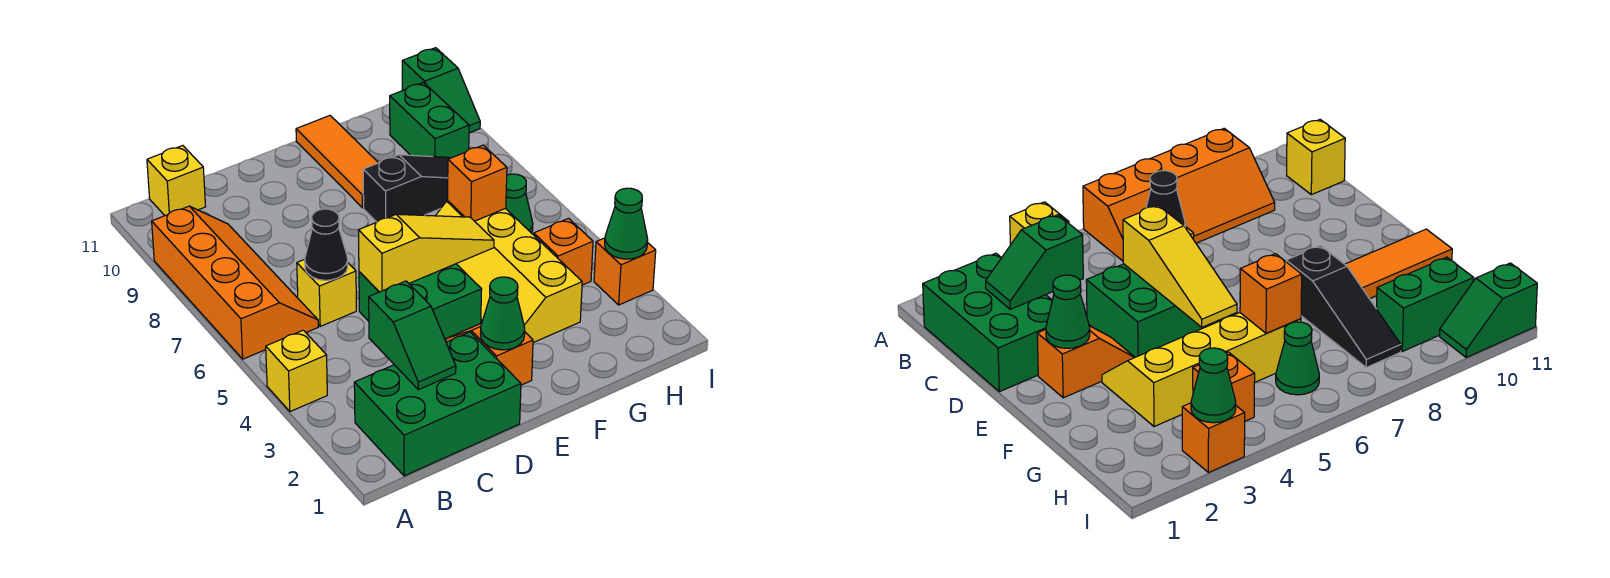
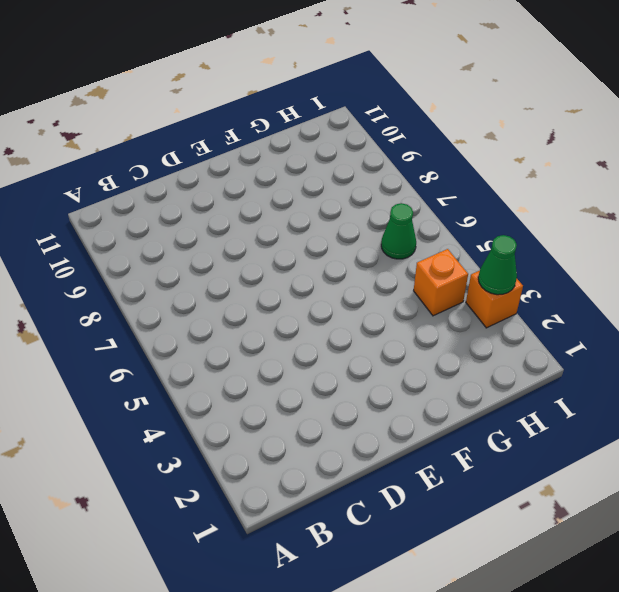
none -> yellow 1x1 brick [266,330,327,412]
none -> orange 2x4 slope [152,206,318,359]
none -> green 2x3 brick [354,332,521,476]

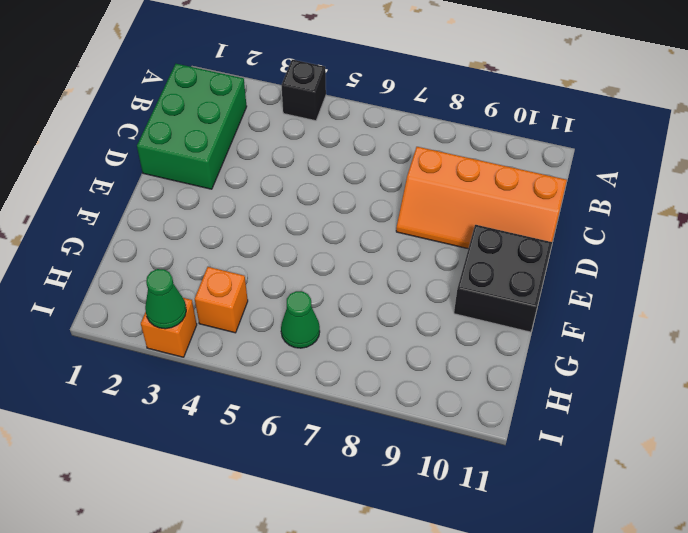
black 1x1 brick [281,60,326,121] -> yellow 1x1 brick [266,330,327,412]
orange 2x4 slope [396,147,567,249] -> orange 2x4 slope moved to [152,206,318,359]
black 2x2 brick [454,225,552,332] -> orange 1x3 tile [296,116,378,208]
none -> yellow 1x1 brick [147,146,206,215]
none -> yellow 1x1 brick [297,259,356,326]
none -> green 2x2 brick [359,264,482,341]

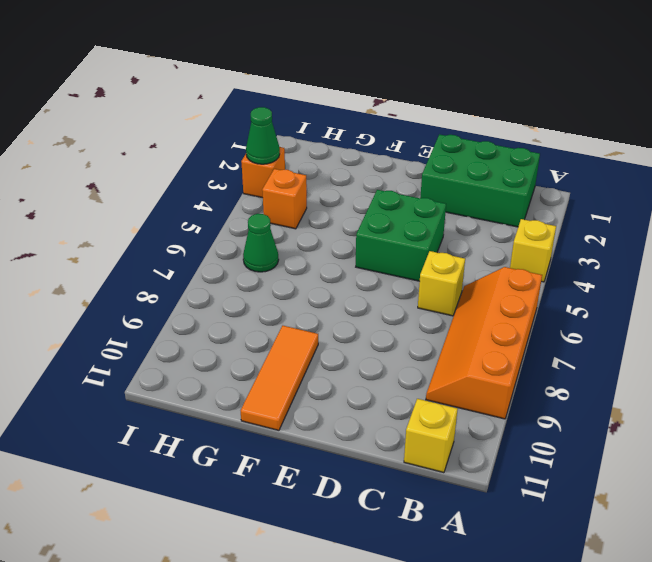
none -> orange 1x2 slope [446,323,533,385]
none -> yellow 2x4 slope [436,201,582,343]
none -> black 1x3 slope [363,155,450,222]

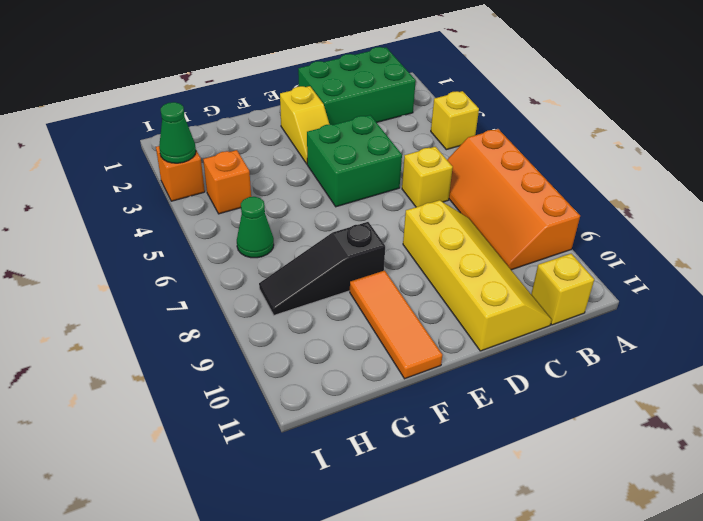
yellow 2x4 slope [403,200,552,351] -> yellow 2x4 slope moved to [436,201,582,343]
yellow 1x2 slope [280,86,330,164] -> orange 1x2 slope [446,323,533,385]
none -> green 1x2 brick [390,83,469,158]
none -> green 1x2 slope [402,48,480,133]
none -> green 1x2 slope [369,281,456,390]

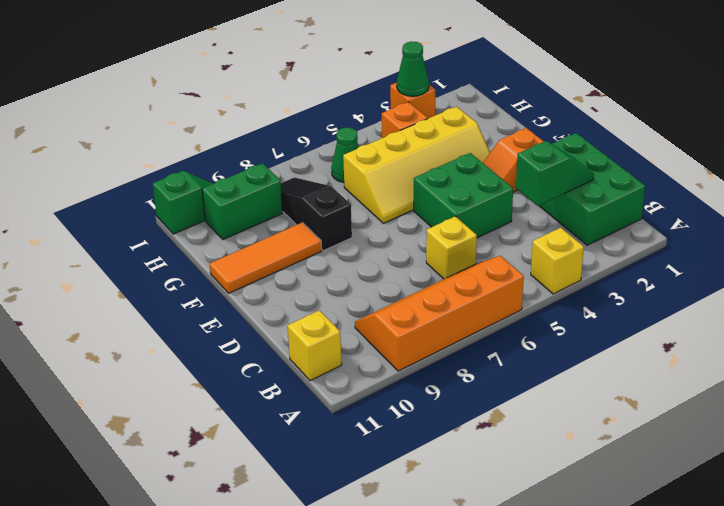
none -> black 1x1 cone [305,209,348,280]
none -> yellow 1x3 slope [359,214,494,292]
none -> green 1x1 cone [480,277,525,350]

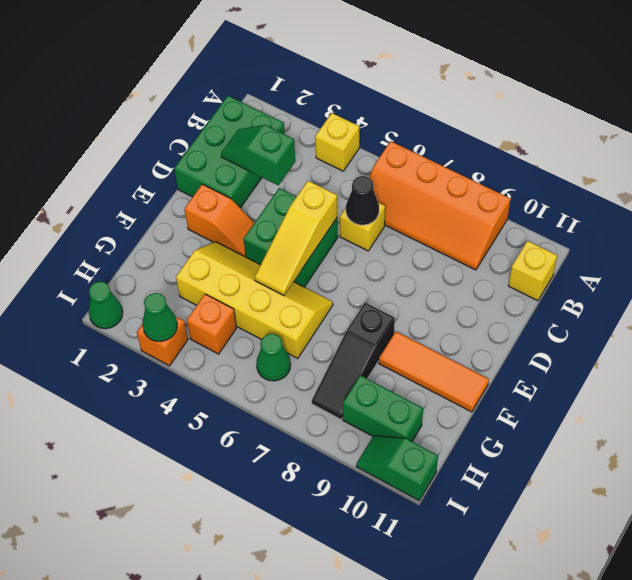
green 1x1 cone [89,281,123,329] -> green 1x1 cone moved to [480,277,525,350]
none -> orange 1x1 brick [448,145,507,221]

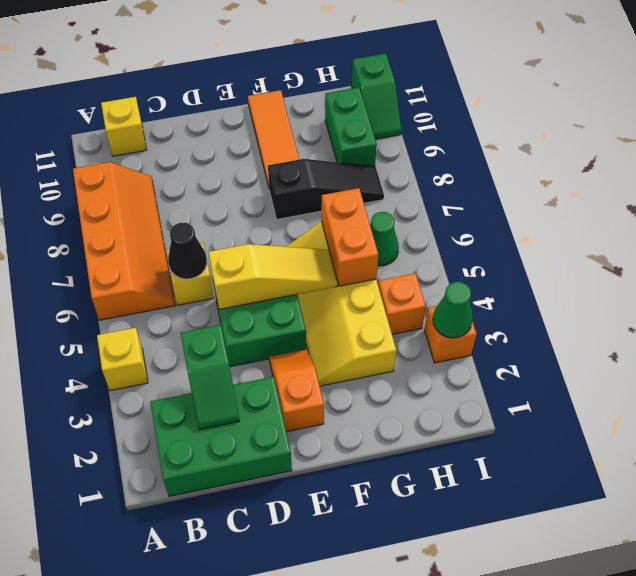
orange 1x2 brick [322,188,378,286] -> orange 1x1 brick [448,145,507,221]
none -> green 1x1 cone [480,277,525,350]

